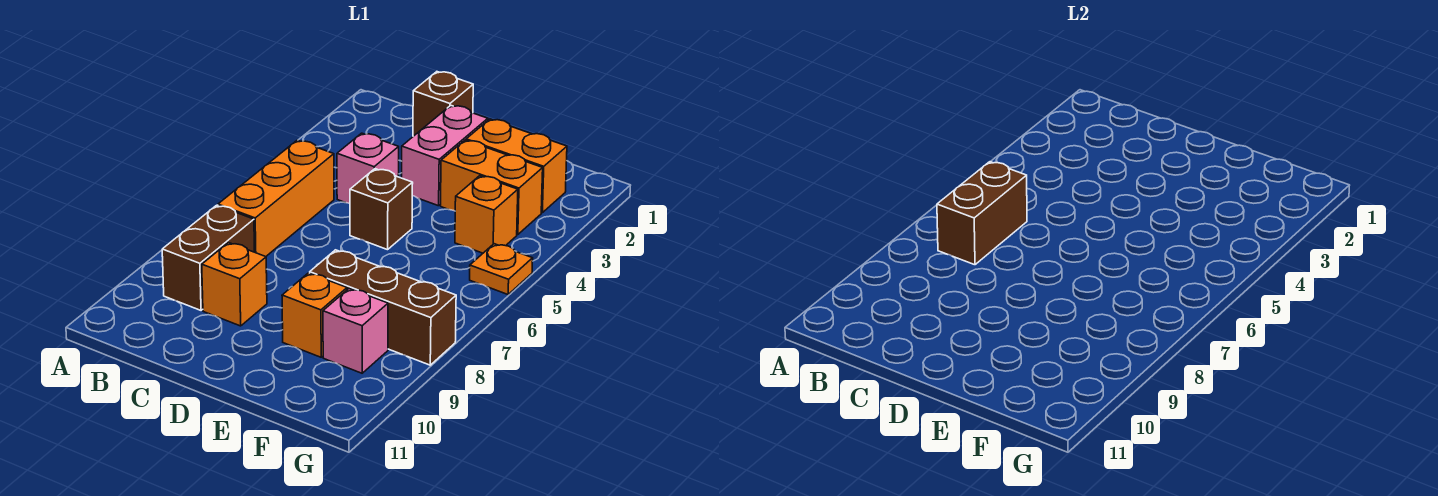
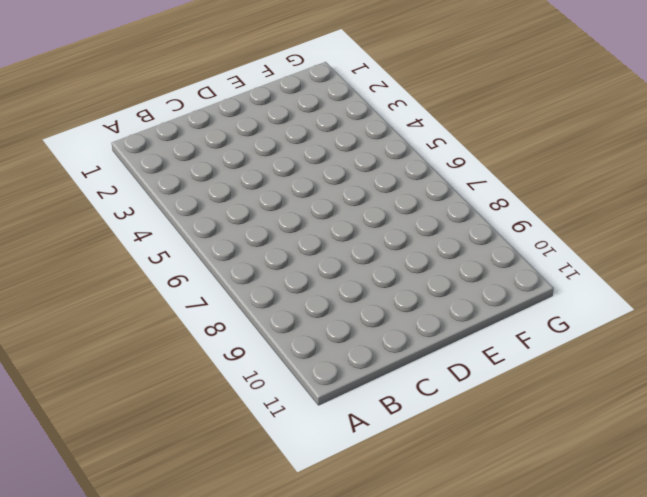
none -> orange 1x3 brick [218,140,334,257]
none -> brown 1x2 brick [162,205,255,310]
none -> brown 1x1 brick [413,72,473,136]

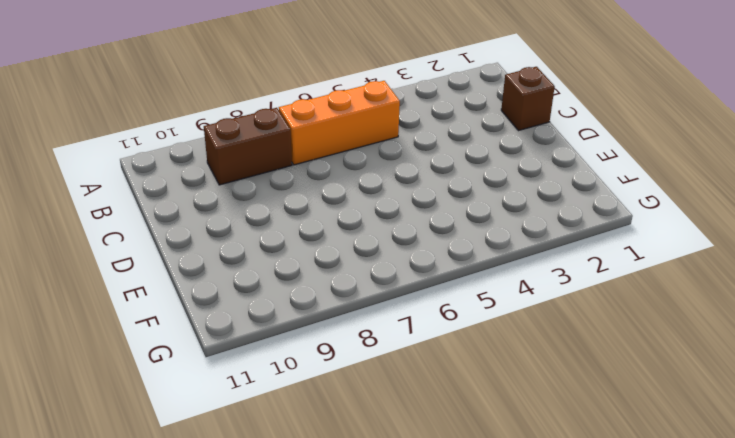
none -> pink 1x1 brick [337,133,399,203]
none -> orange 1x1 brick [202,243,267,326]
none -> pink 1x2 brick [402,105,488,206]

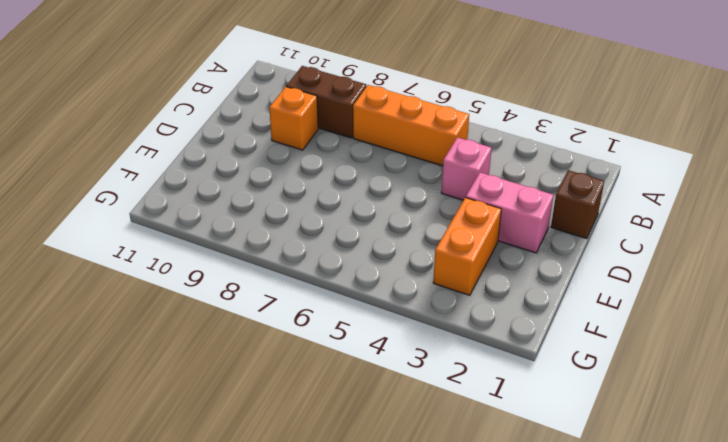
none -> brown 1x1 brick [350,169,413,250]
none -> orange 1x2 brick [466,119,567,213]
none -> brown 1x3 brick [310,250,456,365]

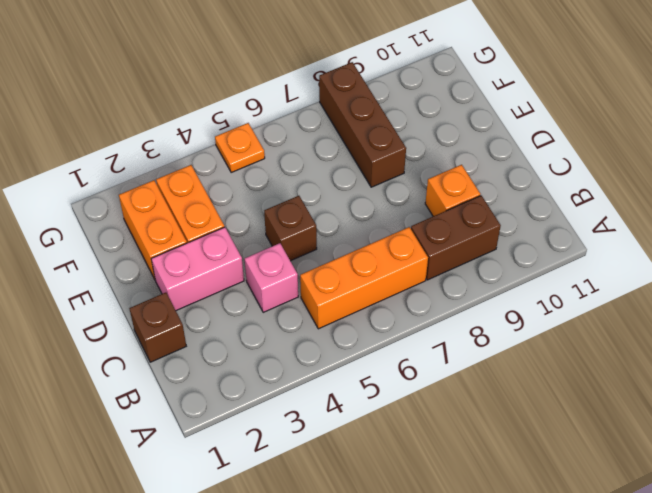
none -> orange 1x1 brick [282,273,347,357]
none -> orange 1x1 brick [455,176,518,253]
none -> pink 1x1 brick [323,288,388,373]

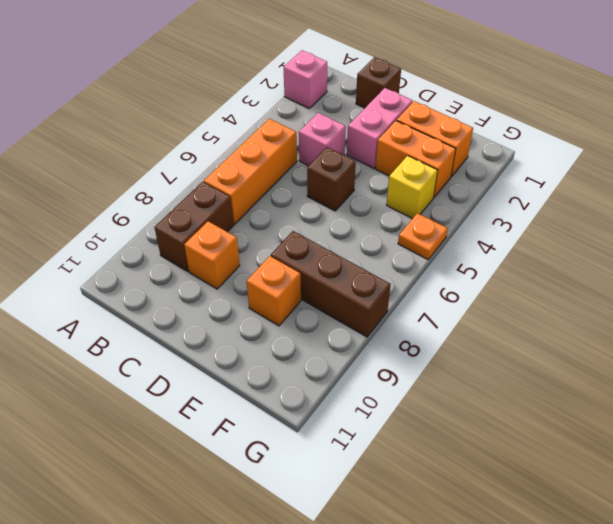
pink 1x1 brick [284,50,327,108] -> pink 1x1 brick moved to [323,288,388,373]
yellow 1x1 brick [386,156,438,219] -> orange 1x1 brick [455,176,518,253]
none -> brown 1x2 brick [937,162,1027,265]

